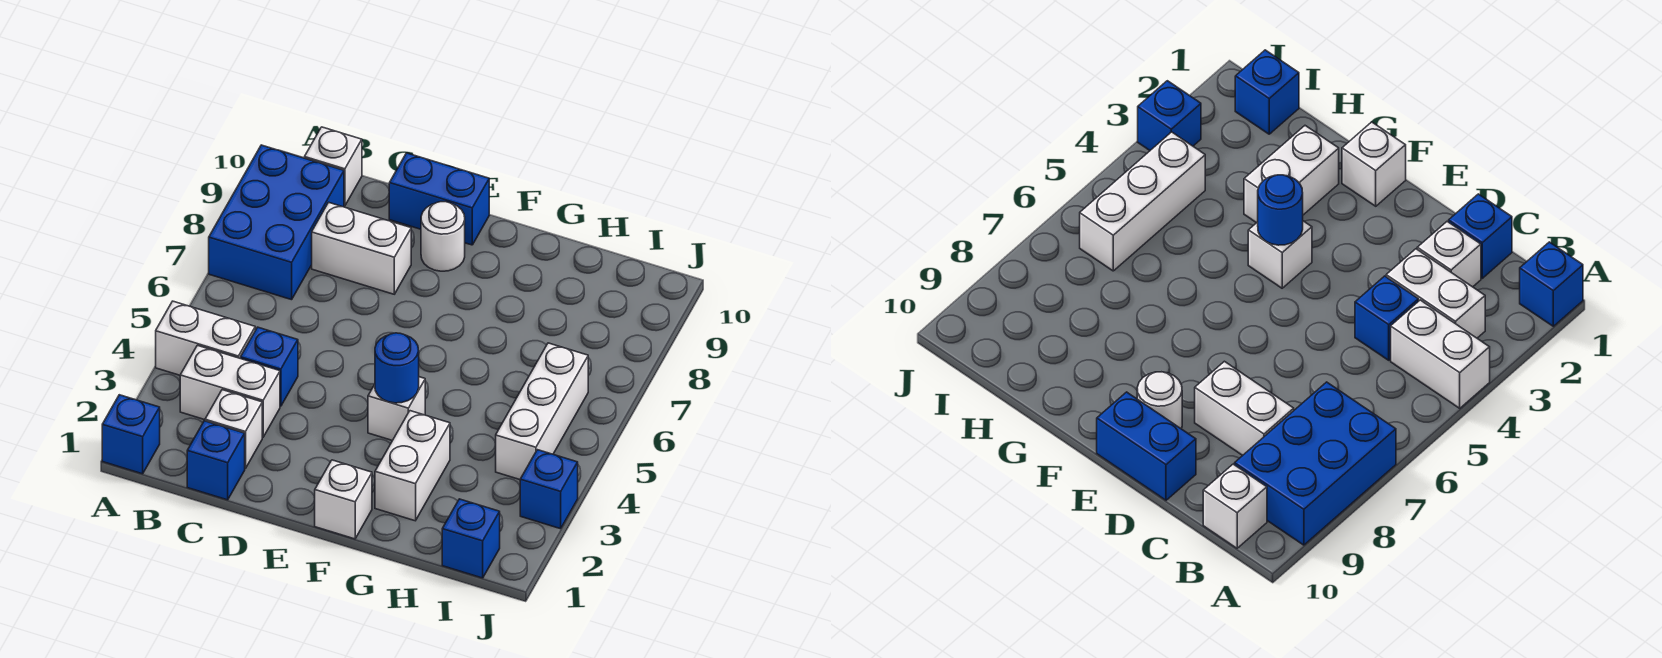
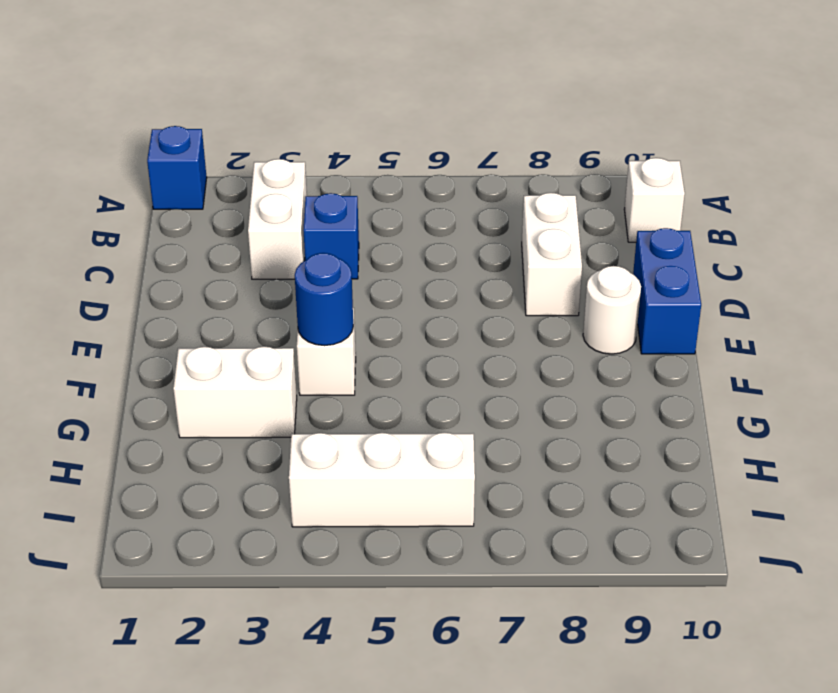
none -> white 1x2 brick [156,301,255,375]
none -> blue 2x3 brick [209,145,344,300]
none -> blue 1x1 brick [187,421,245,500]

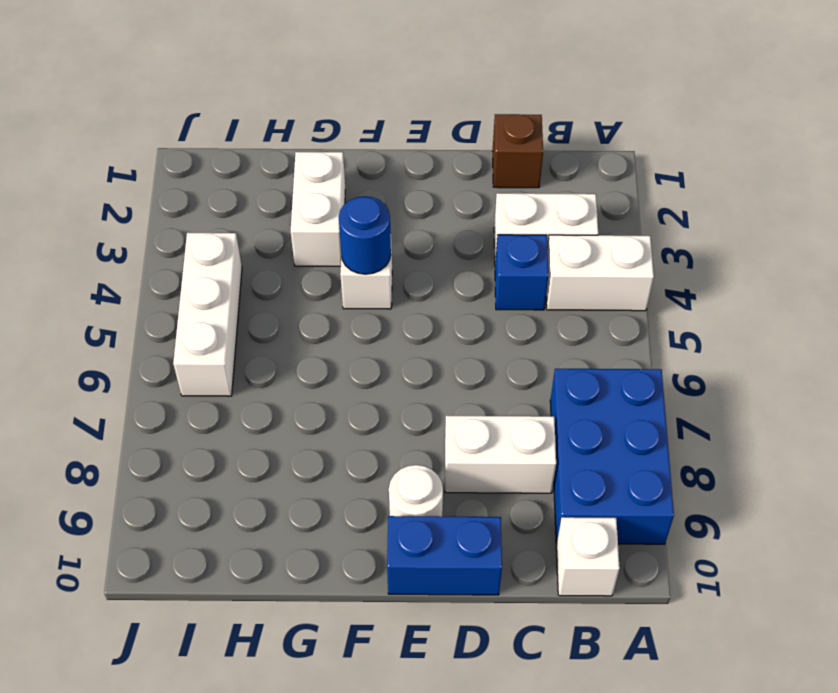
brown 1x1 brick [493,114,543,188] -> blue 1x1 brick [187,421,245,500]
none -> blue 1x1 brick [102,395,160,474]
none -> white 1x1 brick [205,390,262,469]
none -> white 1x1 brick [315,460,372,539]

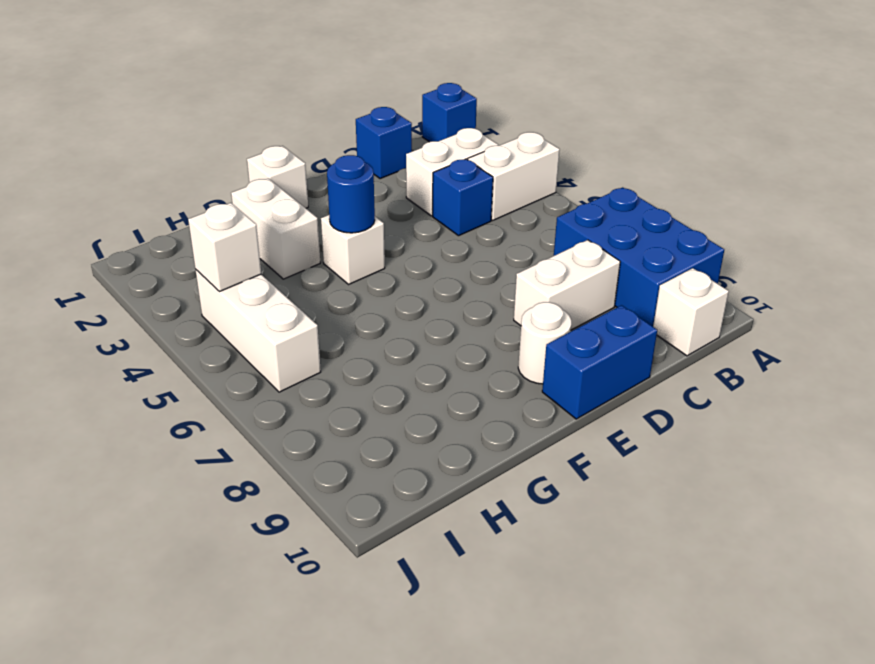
white 1x1 brick [188,203,261,292] -> white 1x1 brick moved to [205,390,262,469]
none -> blue 1x1 brick [442,499,500,578]
none -> blue 1x1 brick [520,450,578,529]

